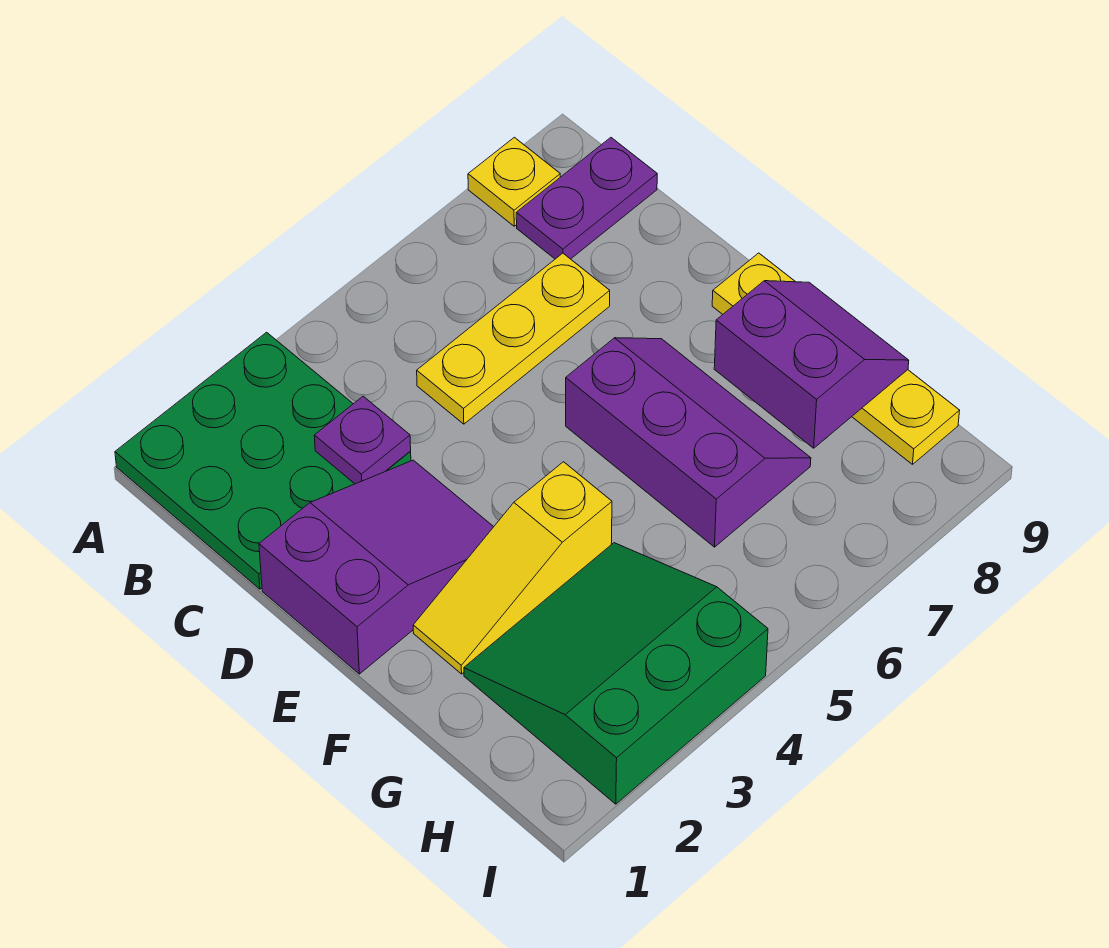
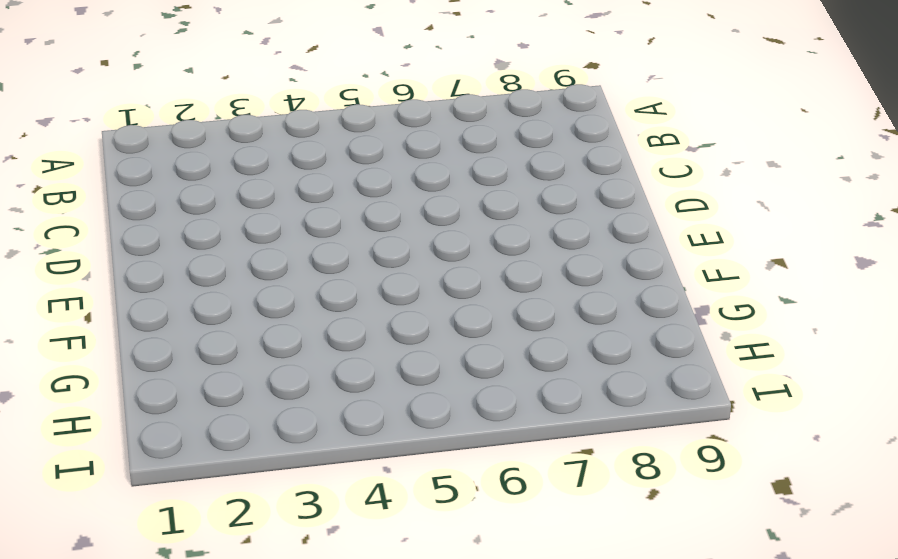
none -> green 3x3 plate [115,332,411,589]
none -> yellow 1x1 plate [468,137,560,226]

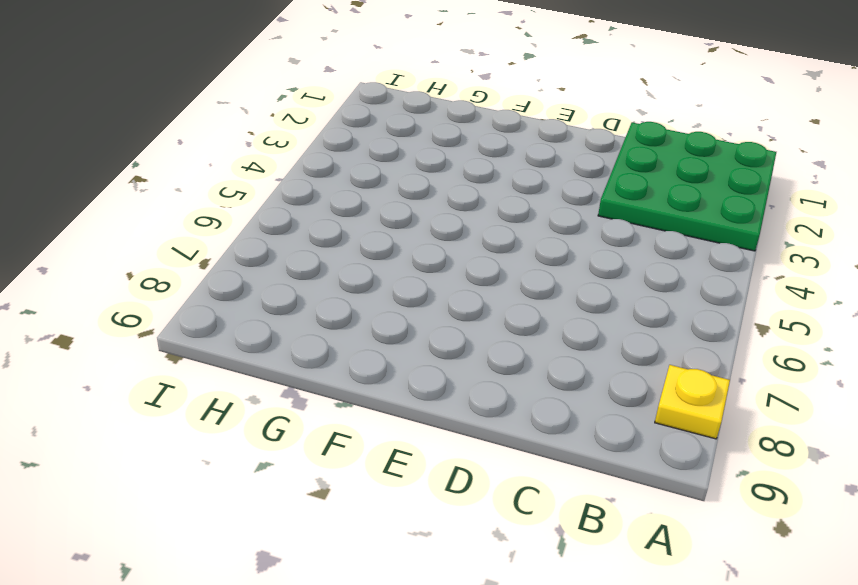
none -> purple 1x2 plate [516,138,657,259]
none -> yellow 1x3 plate [417,253,610,424]

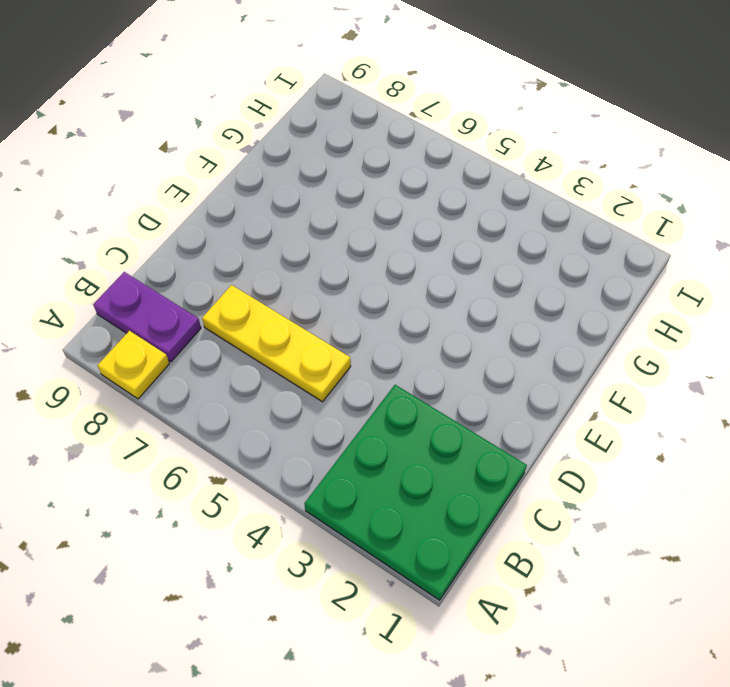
none -> purple 2x3 slope [259,460,493,674]
none -> purple 2x3 slope [566,338,811,547]

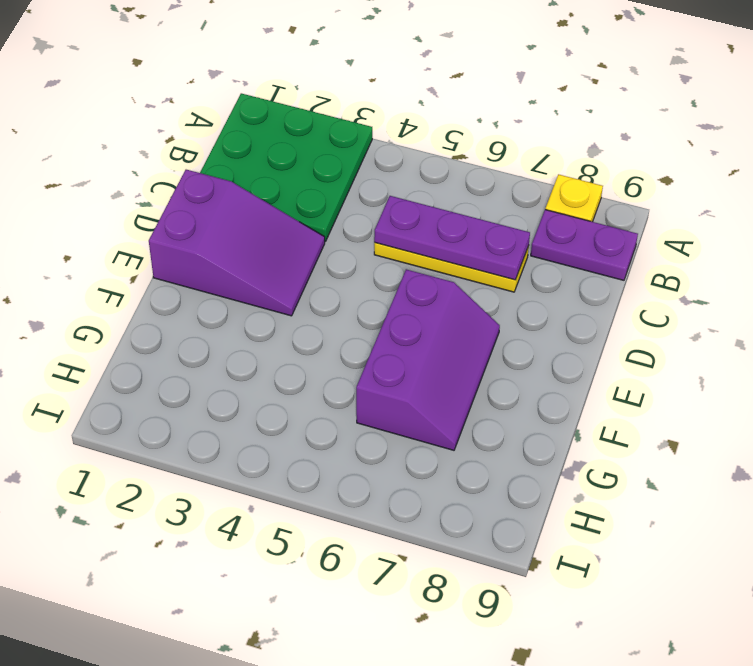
purple 1x3 plate [374,196,530,280] -> none
none -> yellow 1x4 plate [712,253,960,464]
none -> yellow 1x3 slope [413,462,612,674]

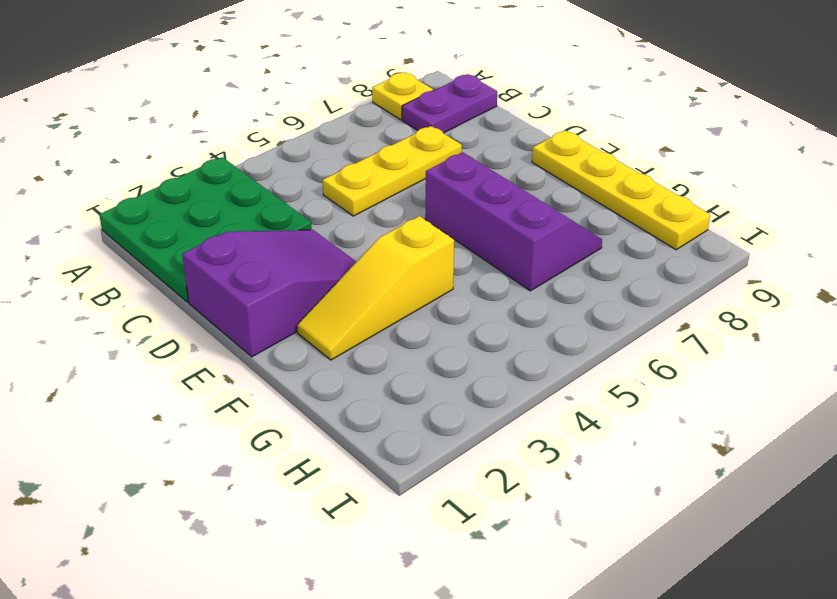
none -> green 3x3 slope [464,543,768,804]
none -> purple 1x1 plate [314,396,411,484]

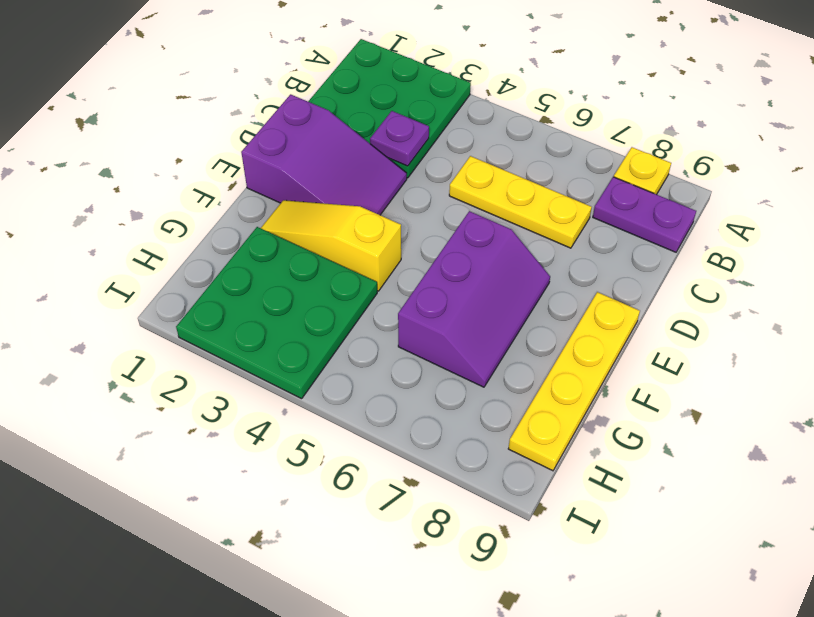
green 3x3 plate [176,227,377,399] -> green 3x3 slope [464,543,768,804]
none -> purple 2x2 slope [714,281,909,448]

